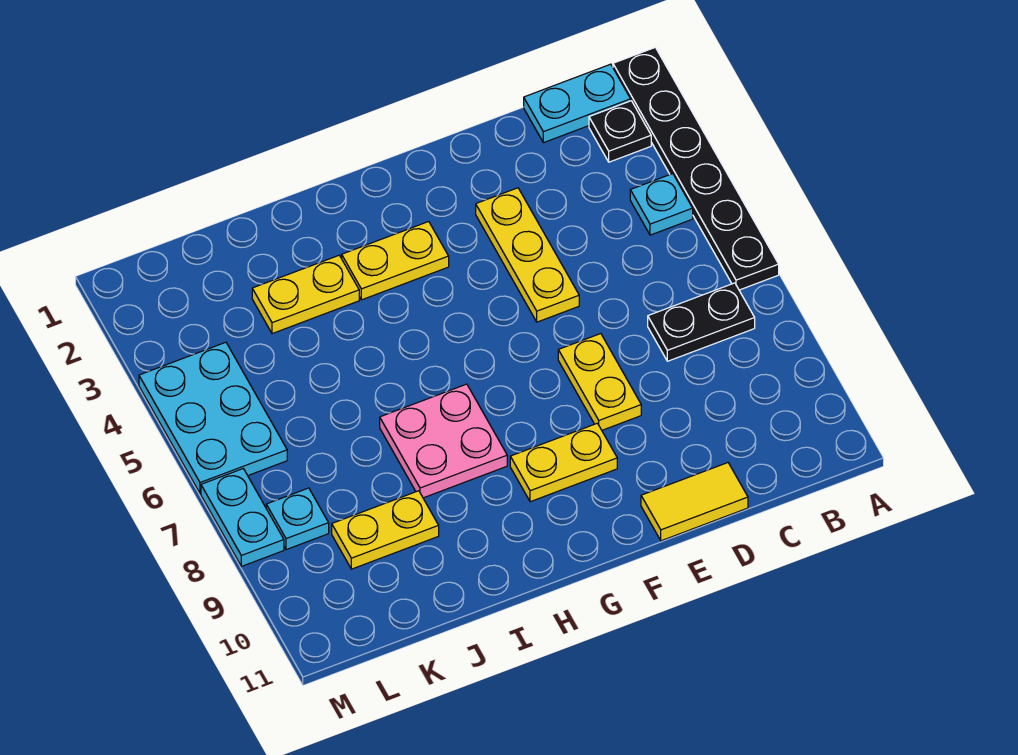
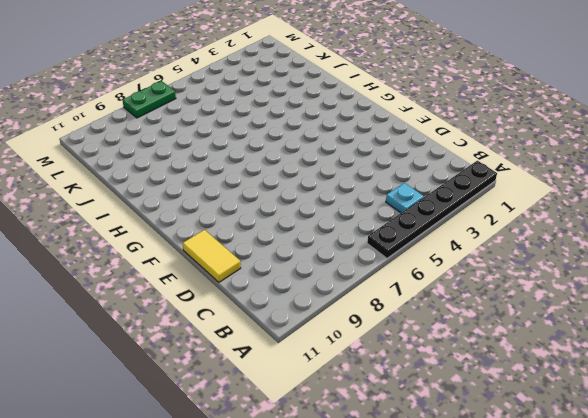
green 1x2 plate [123,81,176,118] -> cyan 1x2 plate [201,469,284,566]
none -> cyan 1x2 plate [524,64,631,143]
none -> black 1x1 plate [589,101,651,162]
none -> black 1x2 plate [648,283,755,361]

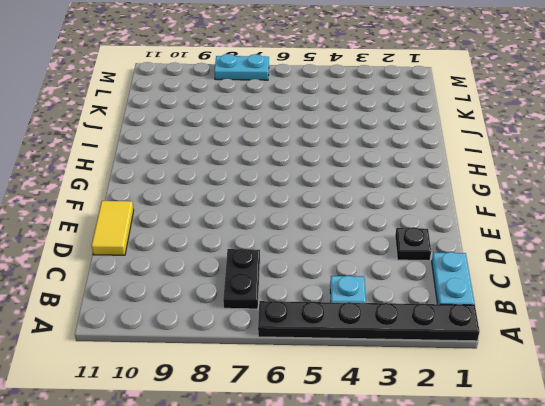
black 1x1 plate [395,227,431,261] -> black 1x1 plate moved to [589,101,651,162]
none -> yellow 1x3 plate [476,188,579,322]
none -> yellow 1x2 plate [558,334,641,430]
none -> yellow 1x2 plate [510,423,617,502]

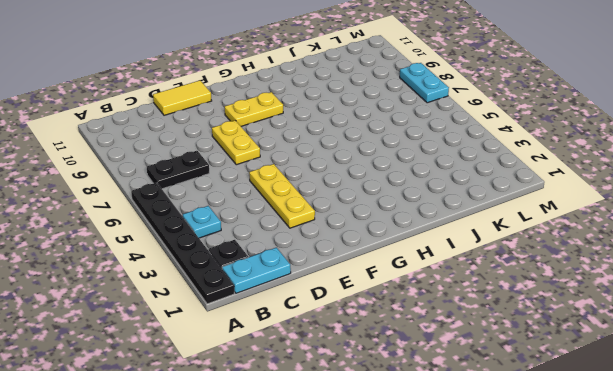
none -> yellow 1x2 plate [342,222,449,300]
none -> pink 2x2 plate [380,384,507,498]
none -> yellow 1x2 plate [252,255,359,334]

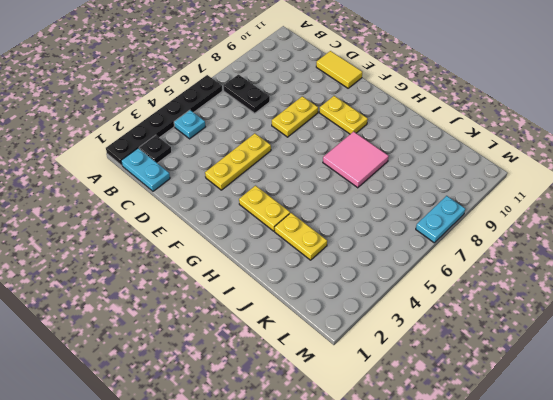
pink 2x2 tile [323,132,389,188] -> pink 2x2 plate [380,384,507,498]
none -> yellow 1x2 plate [332,491,439,569]
none -> cyan 2x3 plate [139,342,287,494]
none -> cyan 1x1 plate [266,488,329,550]

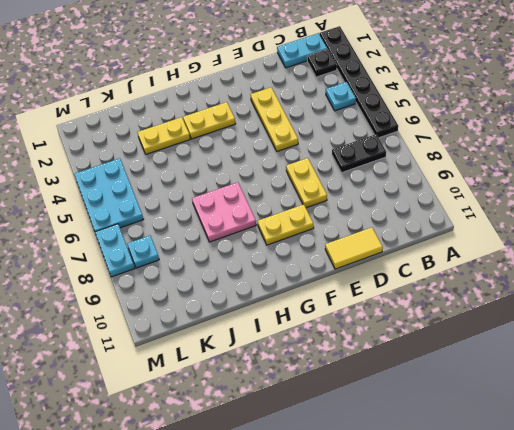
none -> yellow 1x2 plate [332,491,439,569]

